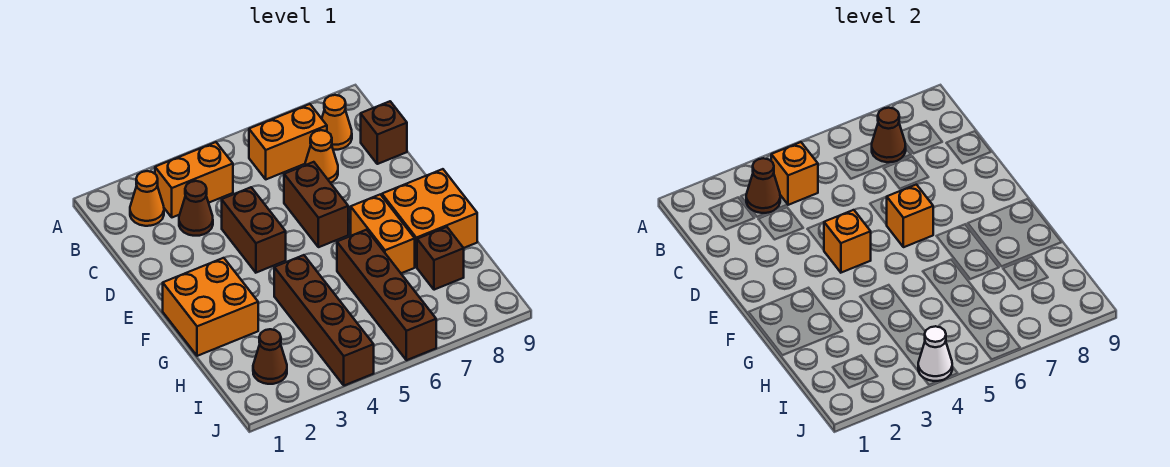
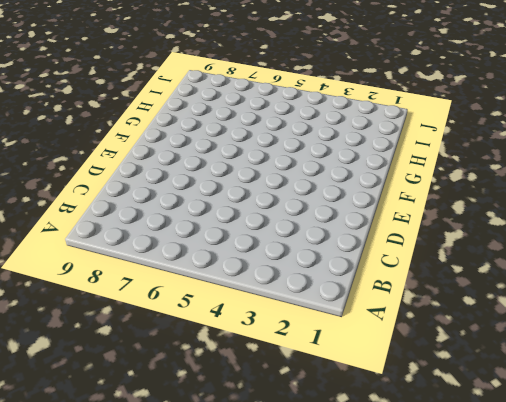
none -> orange 1x1 cone [130,171,164,226]
none -> orange 1x2 brick [155,142,233,217]
none -> orange 1x2 brick [249,104,327,179]

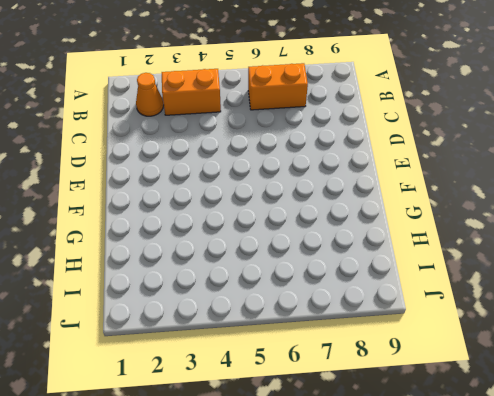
none -> orange 1x1 cone [322,95,352,150]
none -> brown 1x1 cone [179,181,213,236]
none -> orange 1x1 cone [305,130,338,183]

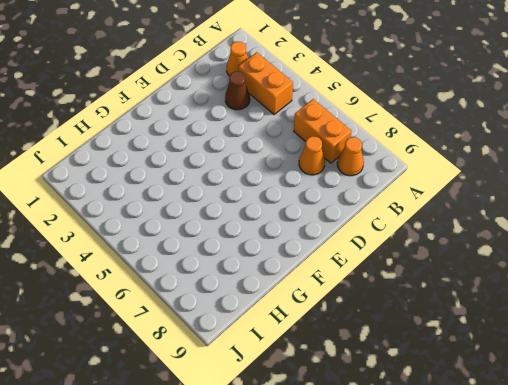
none -> brown 1x1 brick [361,101,407,164]
none -> brown 1x2 brick [222,187,286,273]
none -> brown 1x2 brick [284,162,348,247]

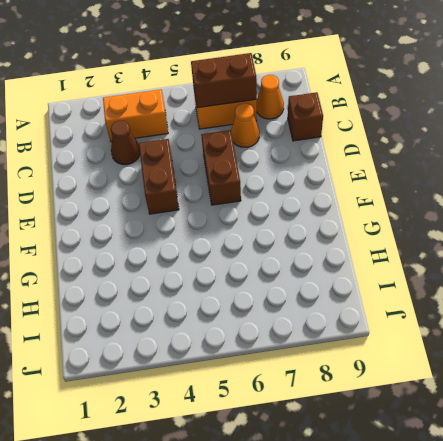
brown 1x2 brick [191,53,257,108] -> brown 1x1 cone [872,108,906,162]
none -> orange 1x1 cone [130,171,164,226]
none -> orange 2x2 brick [163,258,258,356]
none -> orange 1x2 brick [351,194,415,273]

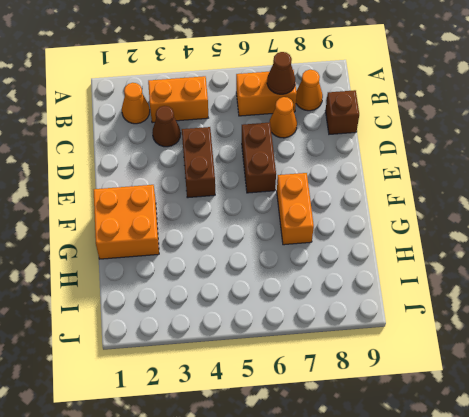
none -> orange 2x2 brick [382,169,477,267]
none -> brown 1x4 brick [274,255,374,386]
none -> brown 1x4 brick [337,230,436,360]

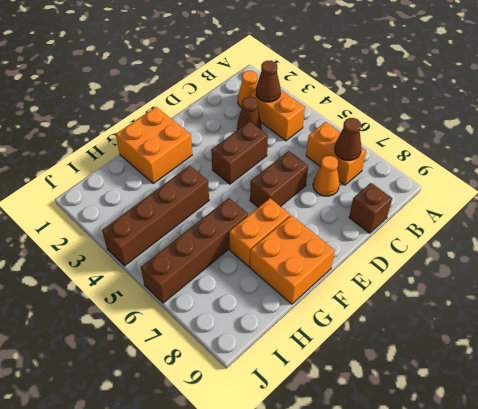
none -> orange 1x1 cone [322,95,352,150]
none -> brown 1x1 brick [417,227,464,290]
none -> brown 1x1 cone [253,329,287,384]

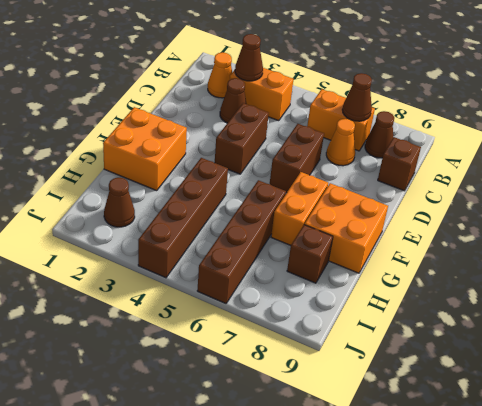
brown 1x1 cone [365,111,394,158] -> orange 1x1 cone [322,95,352,150]
none -> orange 1x1 brick [771,142,818,205]
none -> orange 1x1 brick [824,210,871,273]
none -> orange 1x1 brick [887,185,933,247]

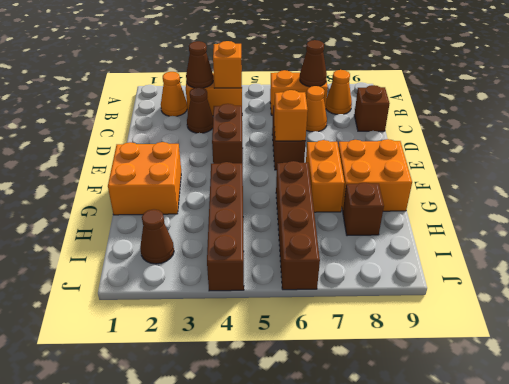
none -> orange 1x1 brick [824,210,871,273]
none -> white 1x1 cone [918,326,952,381]

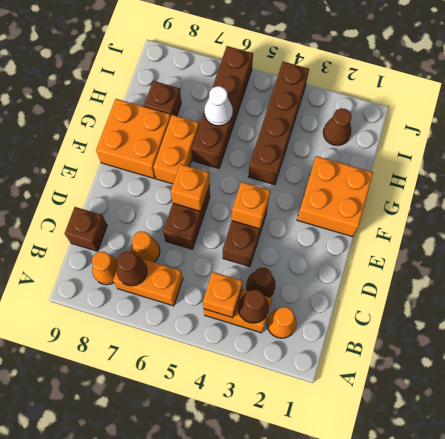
white 1x1 cone [204,86,233,126] -> white 1x1 cone moved to [918,326,952,381]

